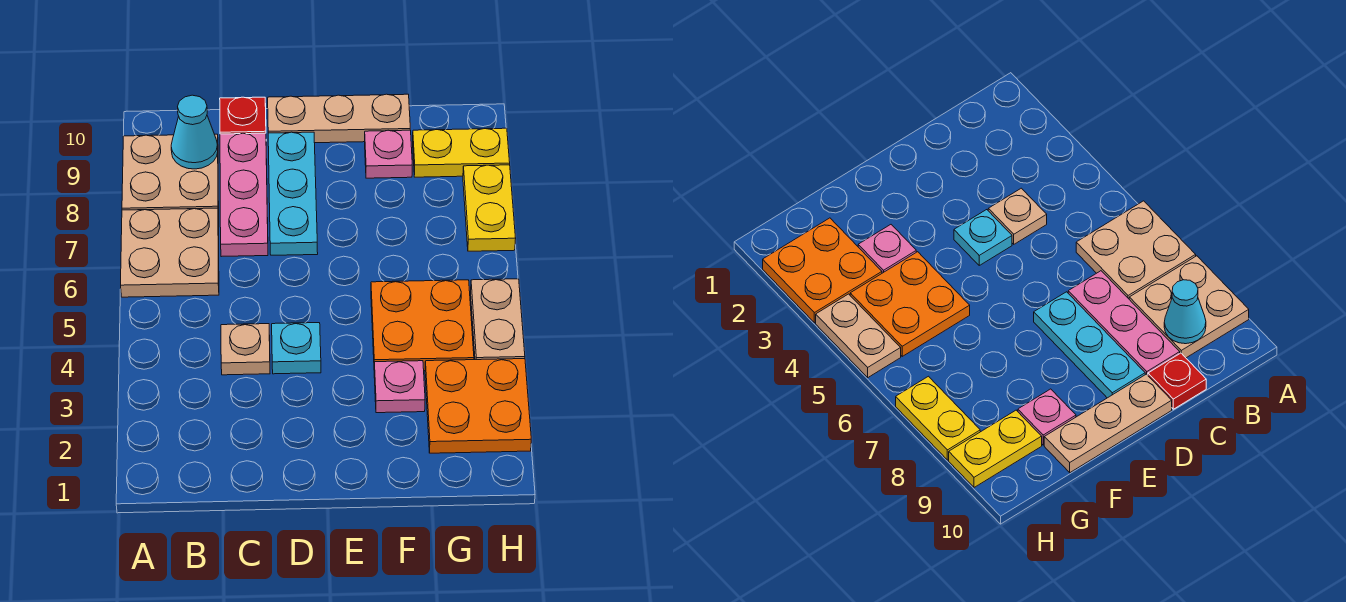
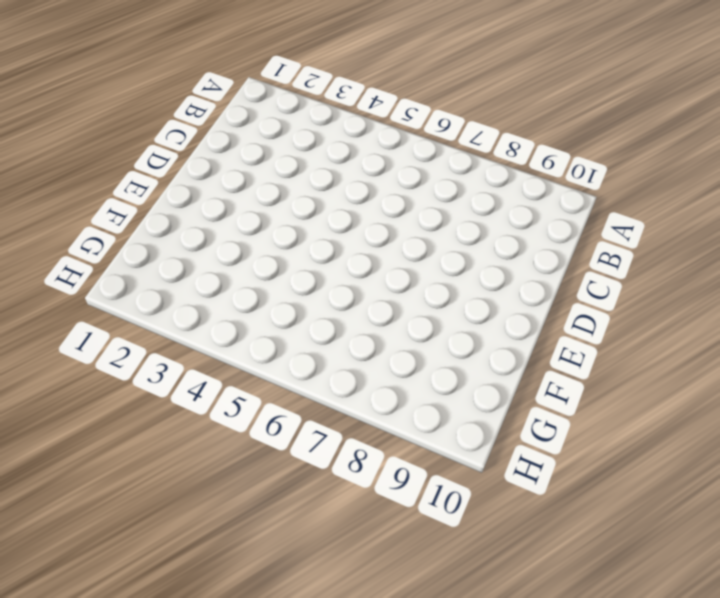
none -> tan 2x2 plate [121,208,219,297]
none -> tan 2x2 plate [122,134,219,218]
none -> tan 1x1 plate [221,324,270,375]

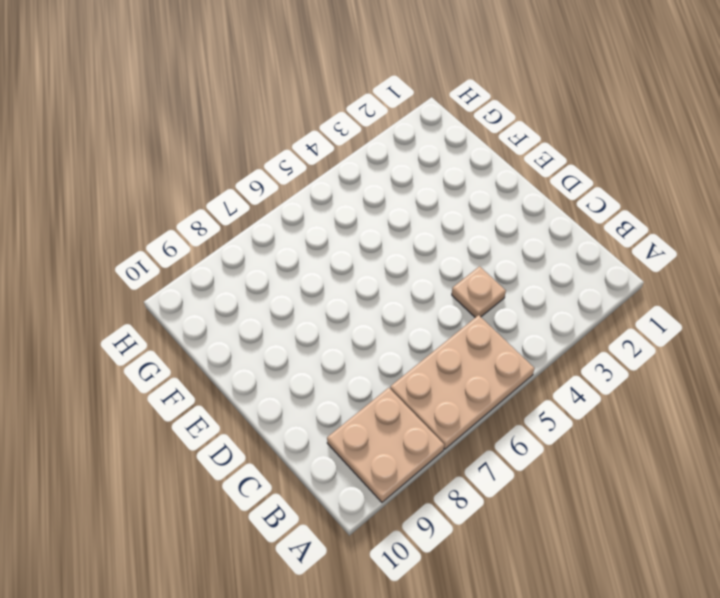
tan 2x3 plate [390,315,535,449] -> tan 2x2 plate [121,208,219,297]
none -> pink 1x3 plate [220,133,268,257]
none -> red 1x1 plate [220,97,266,134]
none -> cyan 1x1 plate [272,323,321,374]

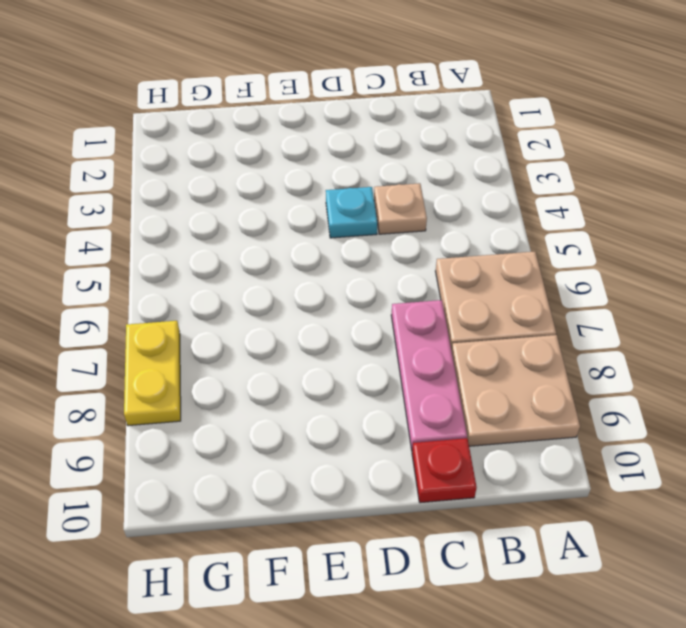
none -> cyan 1x3 plate [268,132,318,255]
none -> tan 1x3 plate [268,94,410,143]
none -> pink 1x1 plate [374,361,425,413]

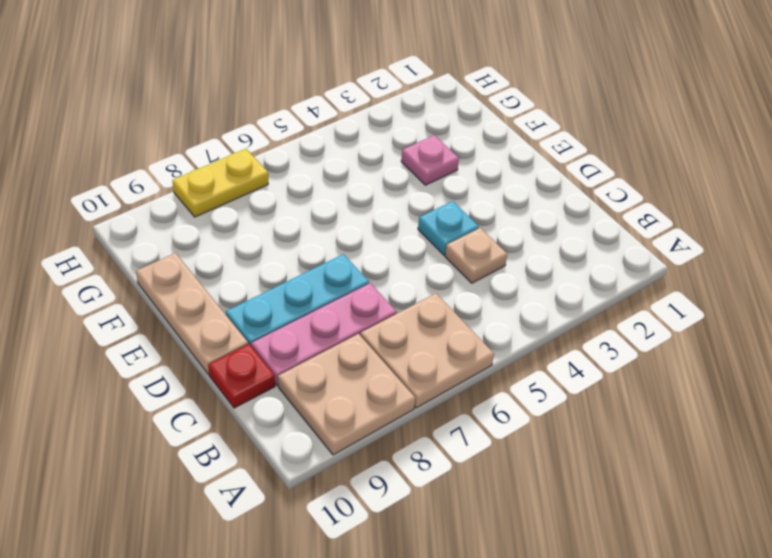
none -> orange 2x2 plate [371,280,474,371]
none -> pink 1x1 plate [365,130,412,178]
none -> orange 2x2 plate [425,359,531,453]

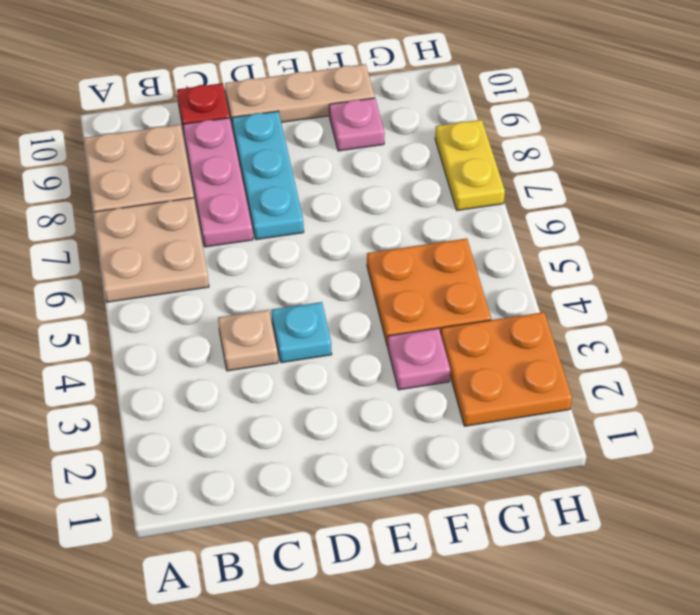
none -> yellow 1x2 plate [413,128,510,177]
none -> tan 1x2 plate [471,279,525,360]
none -> cyan 1x1 cone [171,95,218,169]

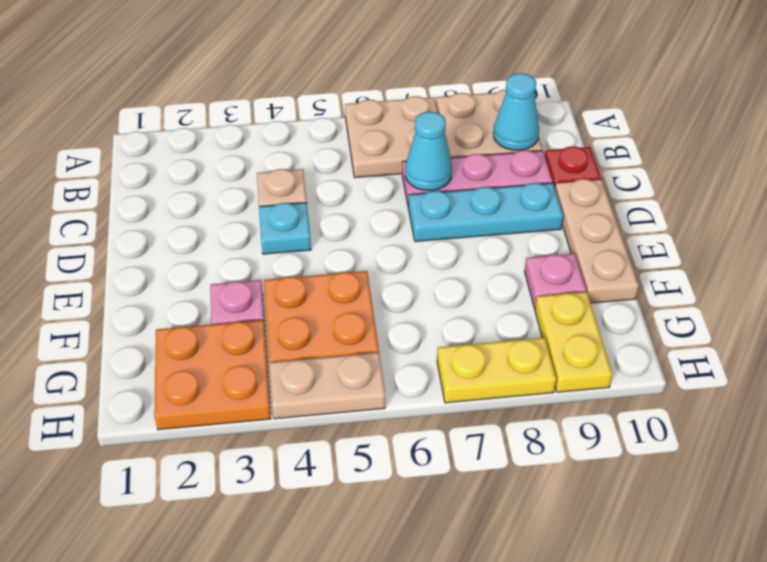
cyan 1x1 cone [405,112,452,191] -> none

